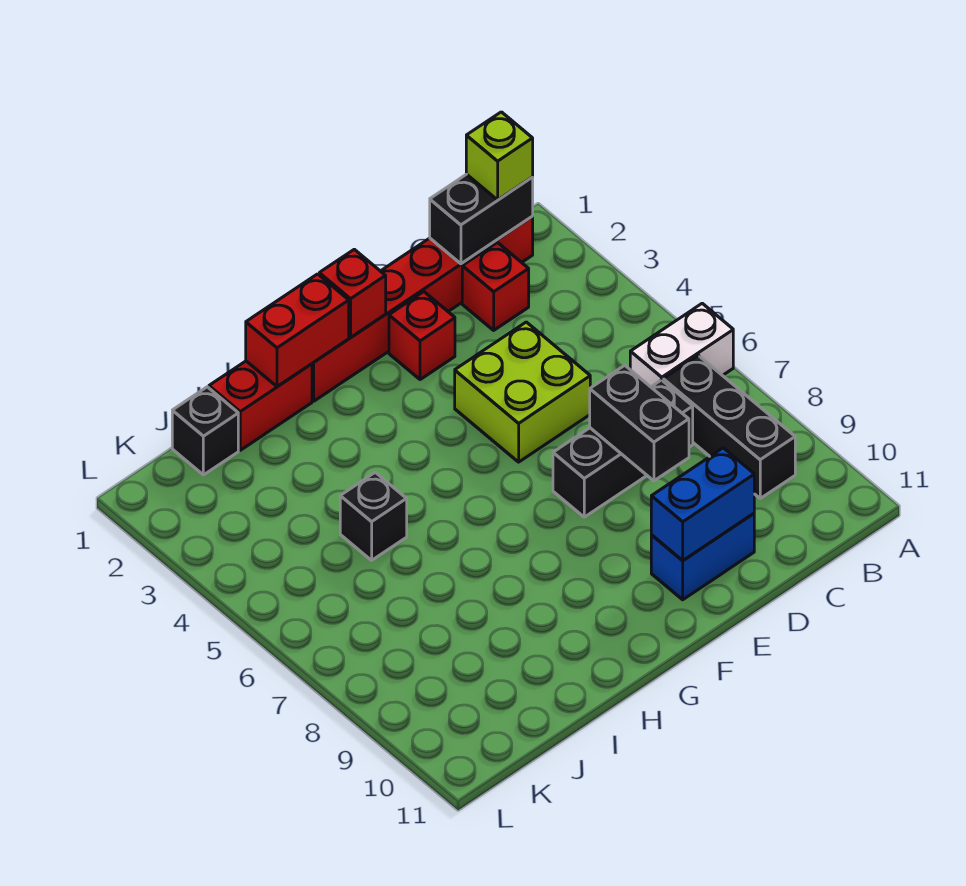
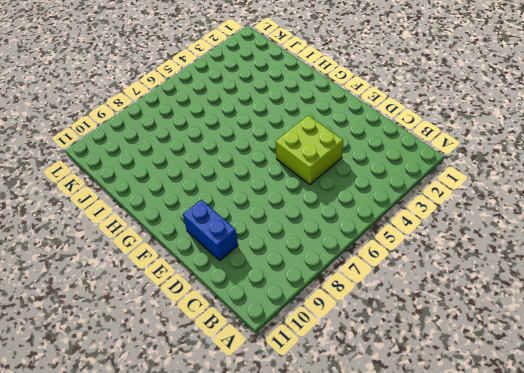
none -> white 1x2 brick [630,303,733,387]
none -> red 1x6 brick [312,217,533,401]
none -> black 1x3 brick [663,355,795,498]

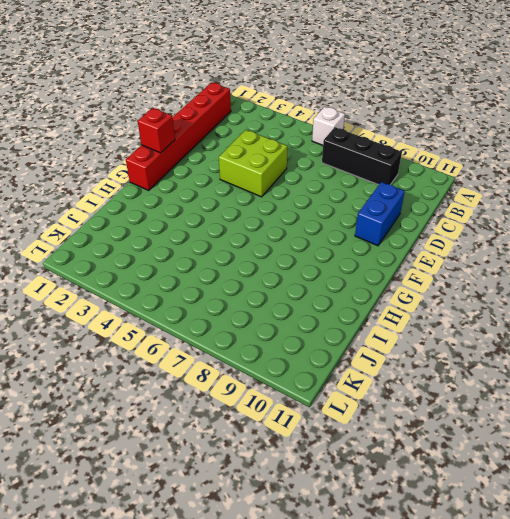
white 1x1 brick [312,106,345,145] -> white 1x2 brick [630,303,733,387]
none -> red 1x1 brick [462,242,529,330]
none -> black 1x3 brick [553,380,693,517]
none -> red 1x1 brick [389,292,455,380]

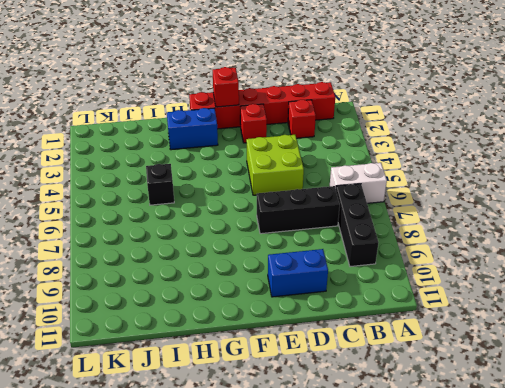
blue 1x2 brick [167,108,218,150] -> blue 1x2 brick moved to [651,448,754,561]
none -> red 1x2 brick [209,361,312,450]
none -> black 1x1 brick [172,387,238,475]
none -> black 1x2 brick [430,174,533,264]

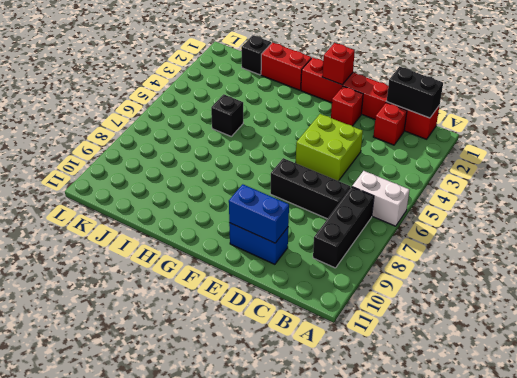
none -> black 1x2 brick [590,365,689,481]
none -> red 1x2 brick [246,274,349,386]
none -> lime 1x1 brick [466,112,533,200]

